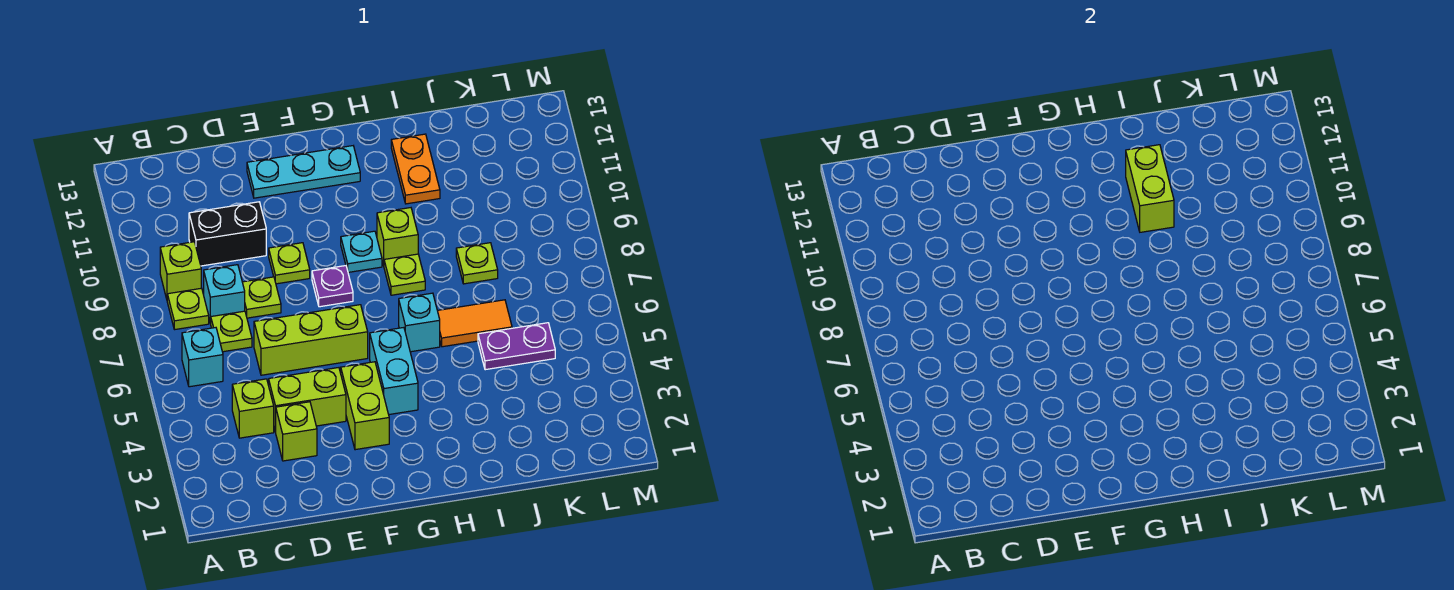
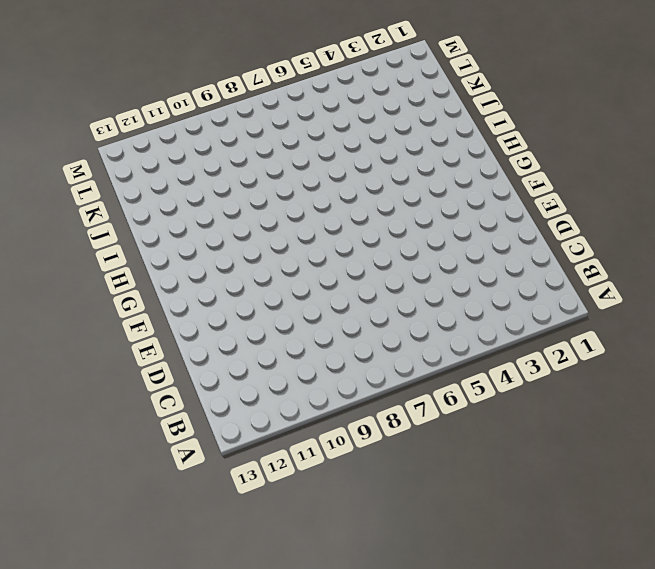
none -> cyan 1x1 brick [182,328,223,387]
none -> lime 1x1 plate [167,288,209,330]
none -> lime 1x1 brick [160,242,201,299]

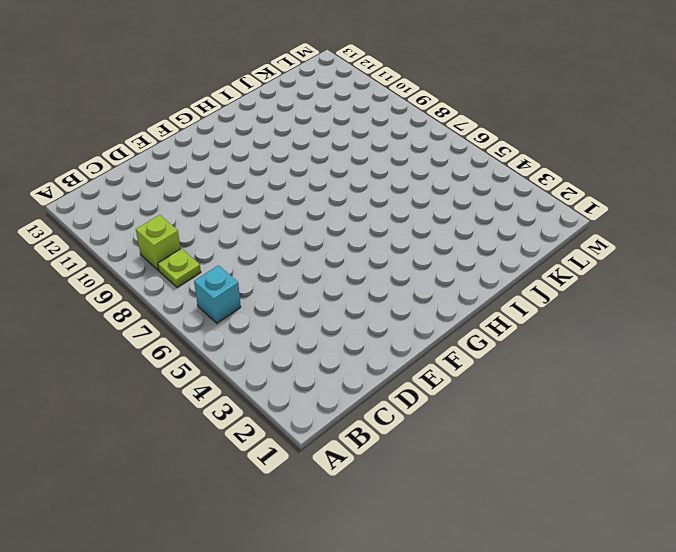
none -> lime 1x1 brick [232,379,274,438]
none -> lime 1x1 plate [211,311,252,352]
none -> cyan 1x1 brick [204,265,245,324]

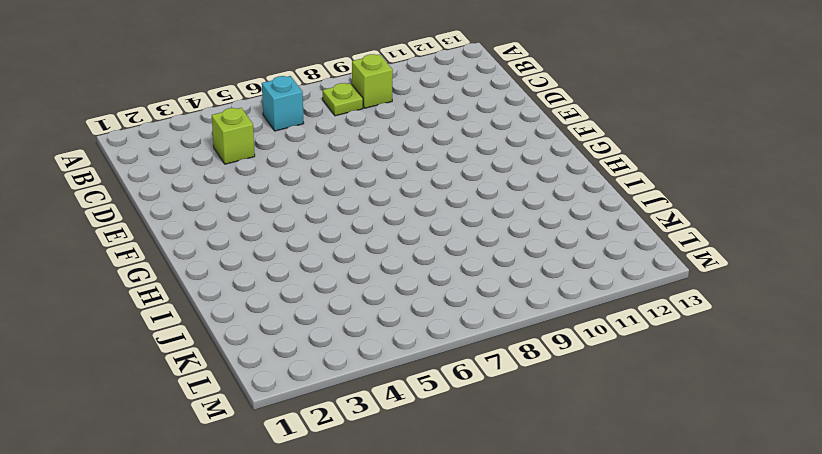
none -> lime 1x1 plate [211,311,252,352]
none -> cyan 1x1 brick [204,265,245,324]
none -> black 1x2 brick [189,202,266,266]

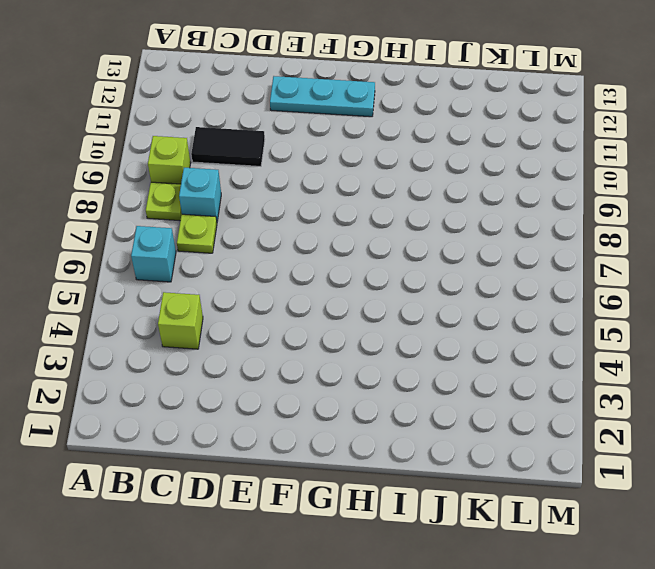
black 1x2 tile [191,127,265,166] -> black 1x2 brick [189,202,266,266]
none -> lime 1x1 brick [276,402,317,461]
none -> lime 1x2 brick [269,368,346,432]
none -> lime 1x3 brick [254,305,368,375]

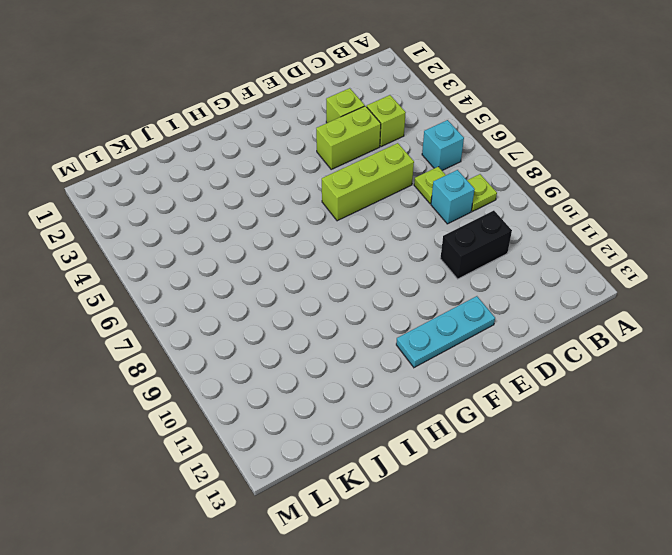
none -> lime 1x1 brick [160,242,201,299]
none -> lime 1x1 plate [242,277,281,318]
none -> lime 1x1 plate [269,243,310,284]

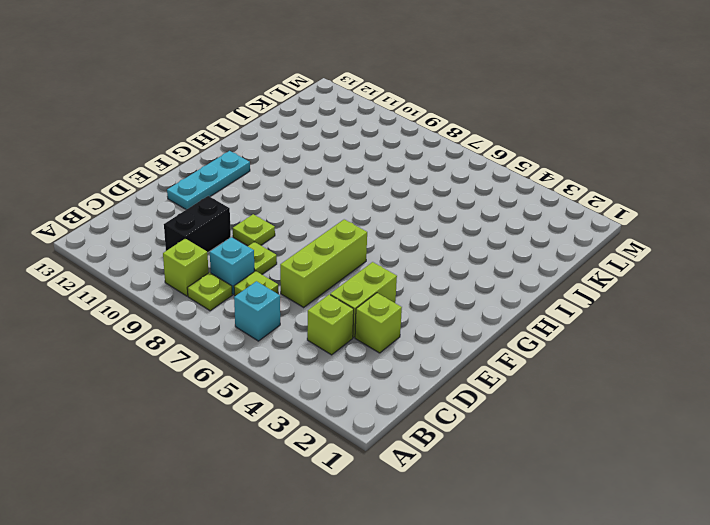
none -> lime 1x2 brick [341,362,389,450]
none -> purple 1x1 plate [312,266,353,307]
none -> cyan 1x2 brick [370,328,418,414]

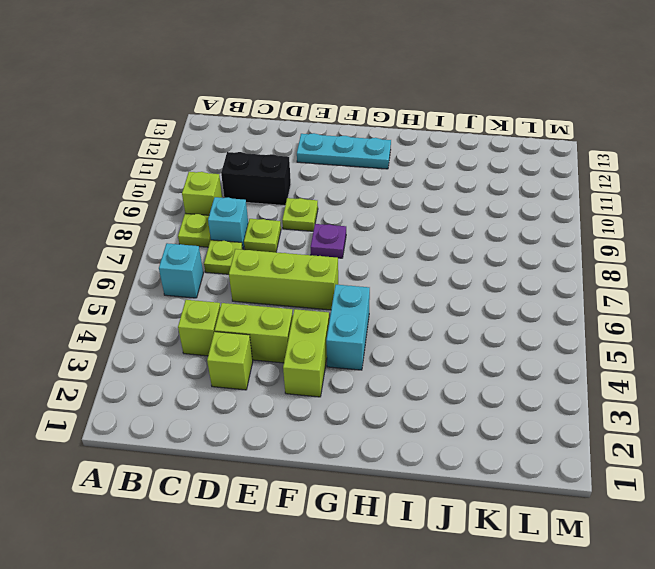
none -> cyan 1x1 plate [341,231,382,272]
none -> cyan 1x1 brick [399,293,440,352]
none -> lime 1x1 plate [384,254,425,295]

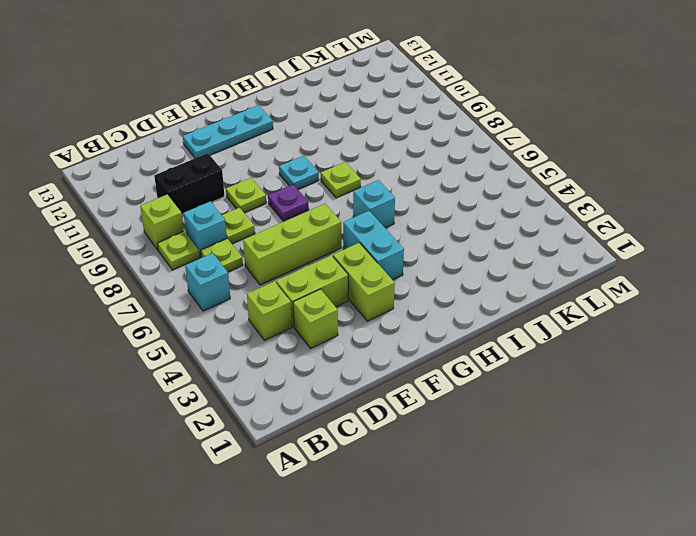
none -> lime 1x1 brick [377,208,418,265]
none -> orange 1x2 tile [437,300,512,347]
none -> orange 1x2 plate [391,134,440,204]

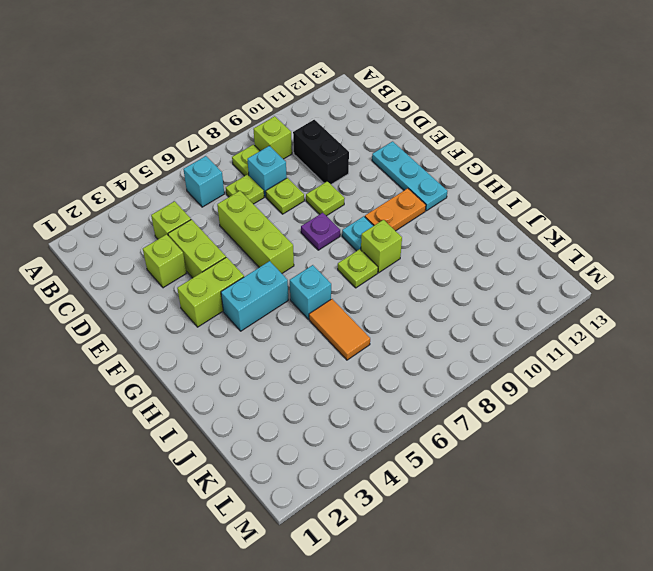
orange 1x2 plate [365,188,426,231] -> orange 1x2 plate moved to [391,134,440,204]
none -> purple 1x2 plate [478,323,555,370]
none -> lime 1x1 plate [456,243,498,284]
none -> lime 1x2 brick [1126,145,1174,232]

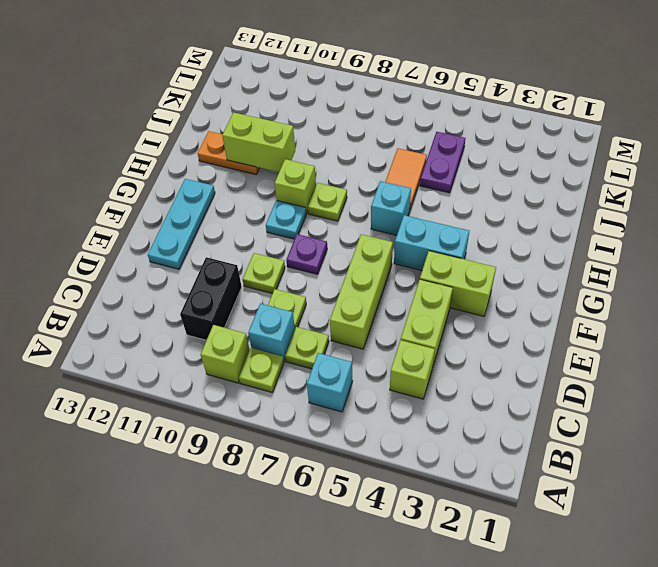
none -> lime 1x1 brick [276,402,317,461]
none -> lime 1x1 plate [456,243,498,284]

